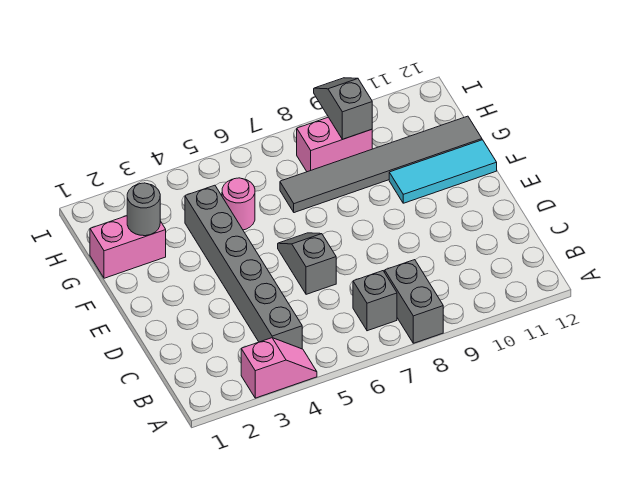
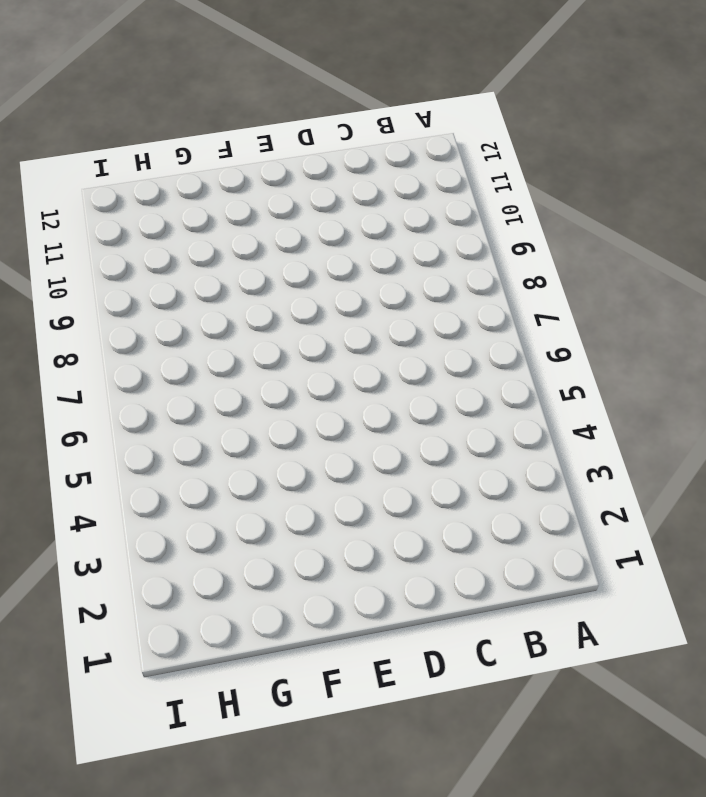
none -> pink 1x2 slope [241,338,317,398]
none -> grey 1x2 brick [385,260,443,343]
none -> grey 1x6 brick [185,185,302,349]

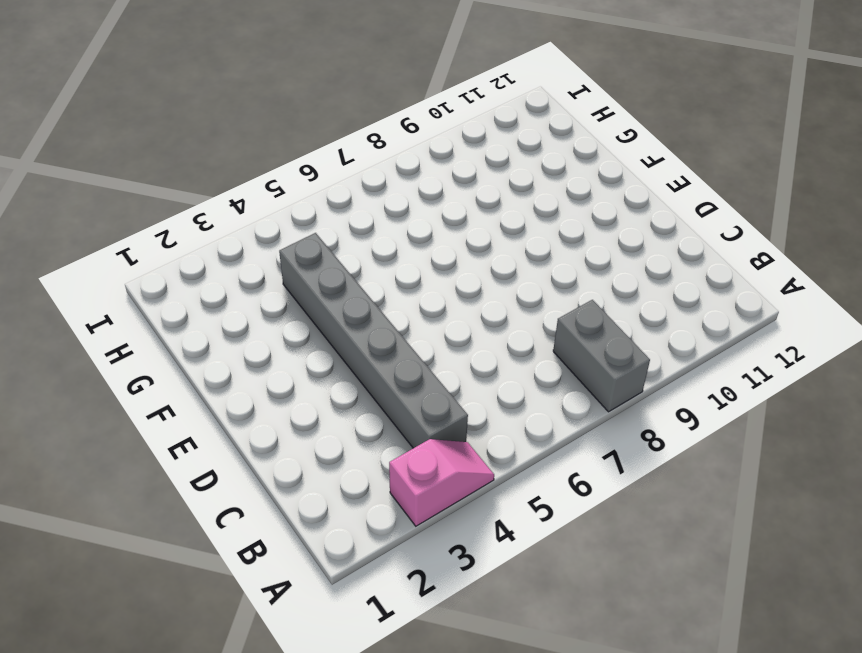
none -> grey 1x1 brick [353,271,397,331]
none -> grey 1x2 slope [278,233,336,294]
none -> cyan 1x3 tile [389,140,497,203]

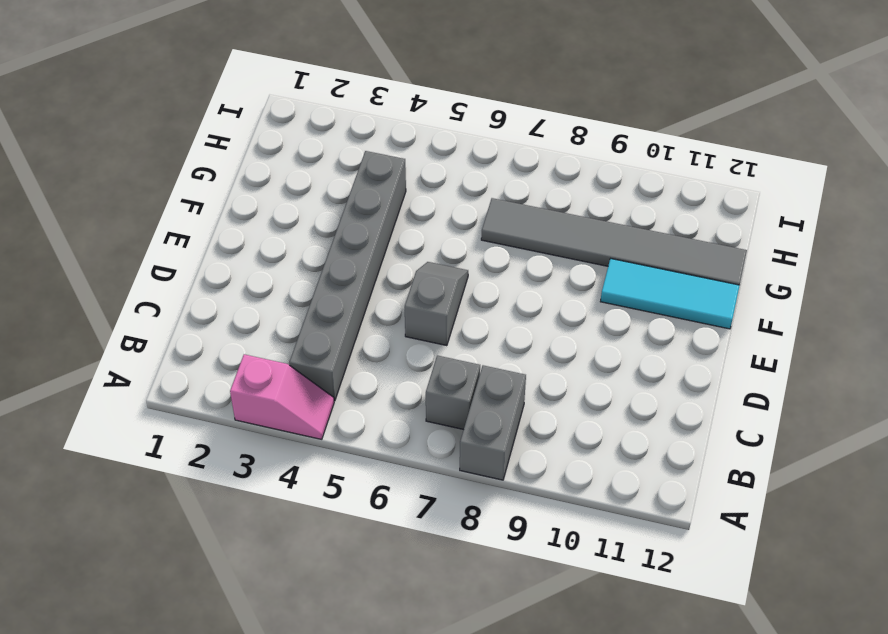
none -> pink 1x2 brick [90,216,166,278]
none -> pink 1x1 round brick [222,178,255,230]
none -> pink 1x2 brick [297,117,372,172]

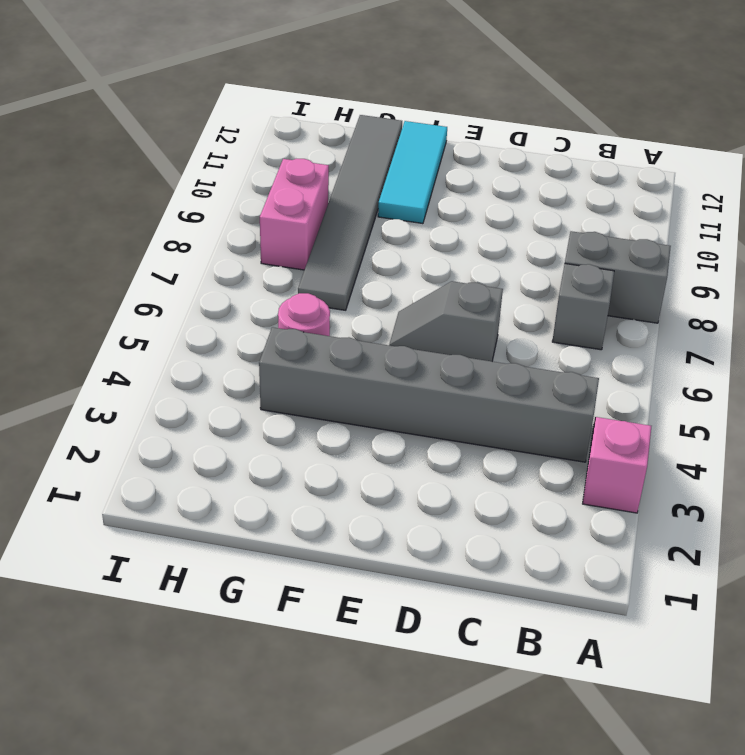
none -> pink 1x2 brick [90,216,166,278]
none -> grey 1x1 round brick [127,183,160,236]
none -> grey 1x2 slope [314,78,372,139]

